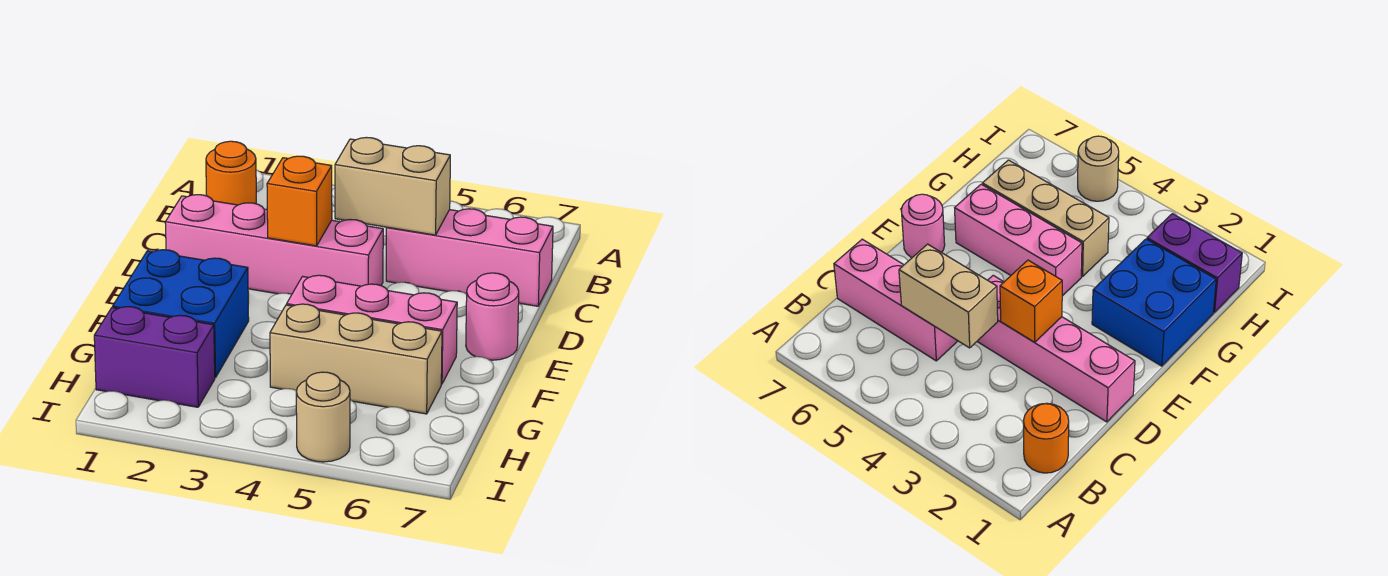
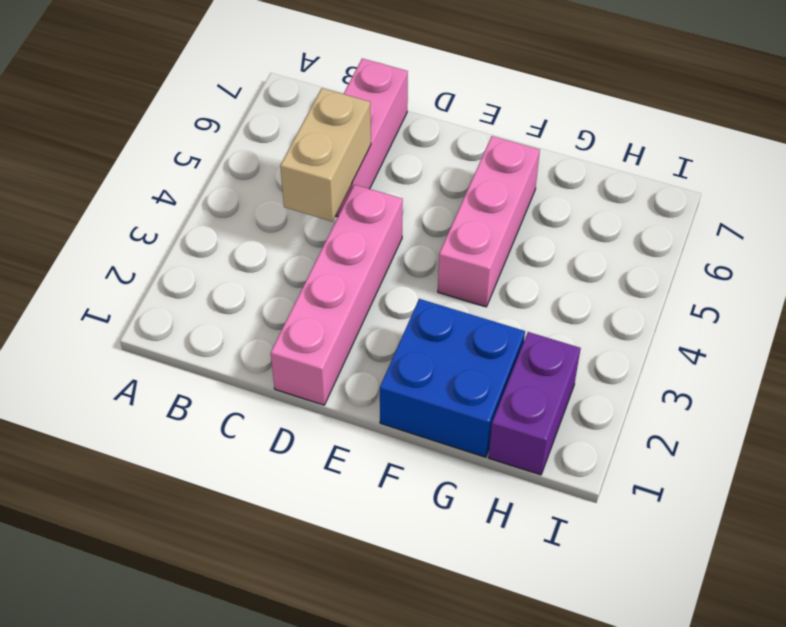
none -> orange 1x1 round brick [206,141,256,205]
none -> pink 1x1 round brick [466,273,519,360]

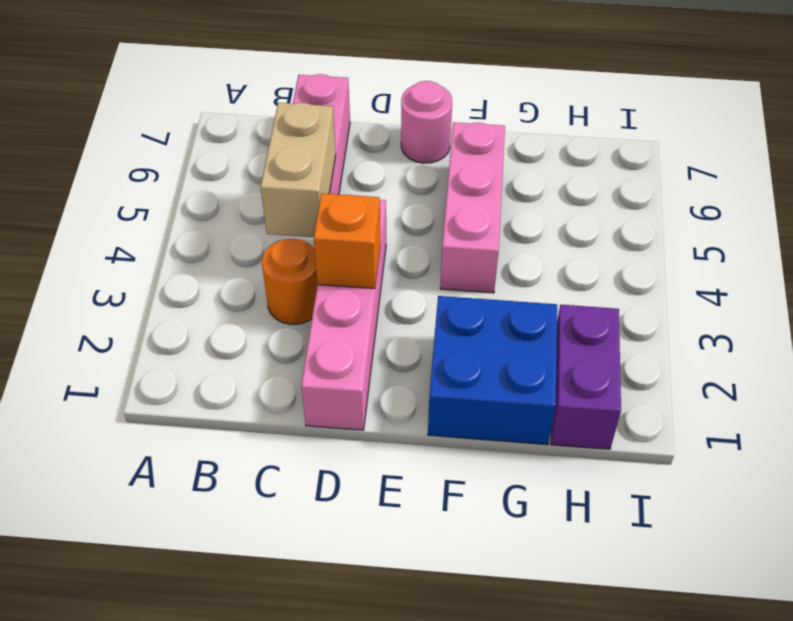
orange 1x1 round brick [262,238,318,324] -> orange 1x1 round brick moved to [206,141,256,205]
none -> tan 1x3 brick [270,304,442,414]
none -> tan 1x1 round brick [296,372,350,462]

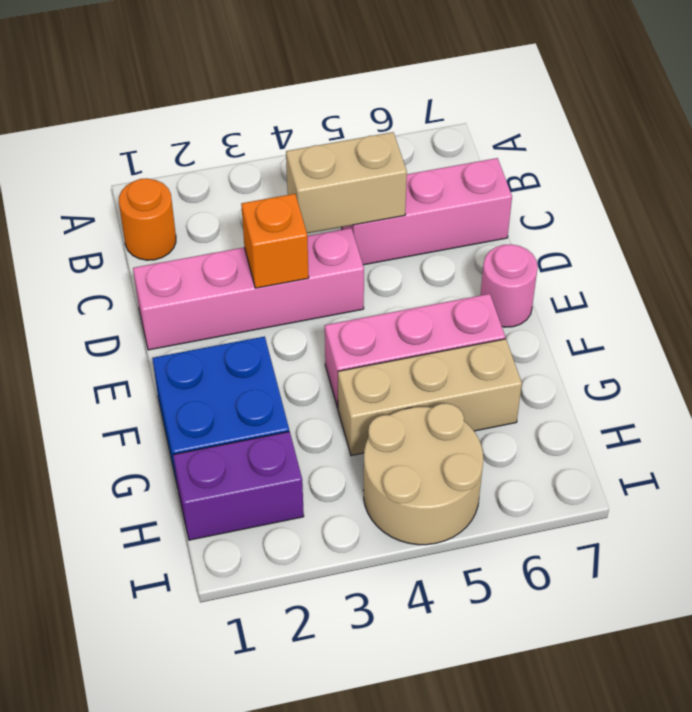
tan 2x2 round brick [363,403,483,545] -> tan 1x1 round brick [296,372,350,462]

